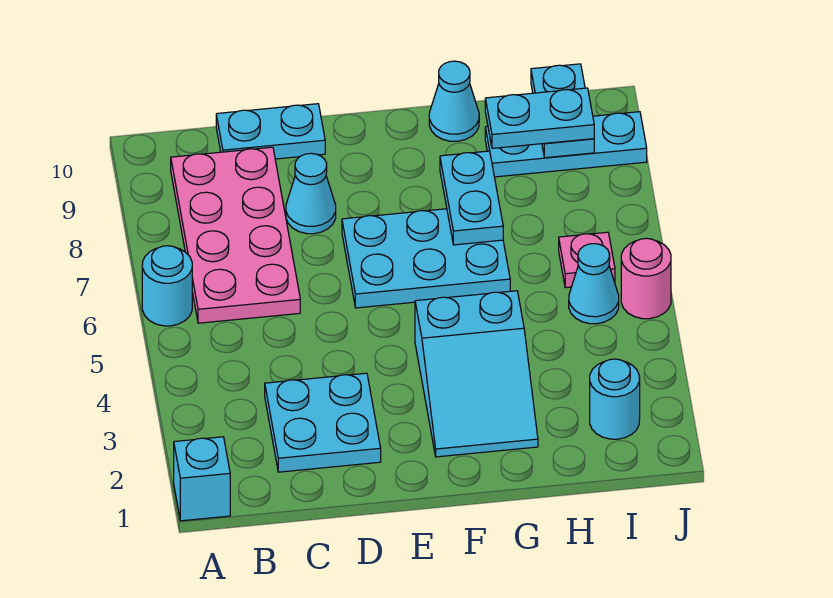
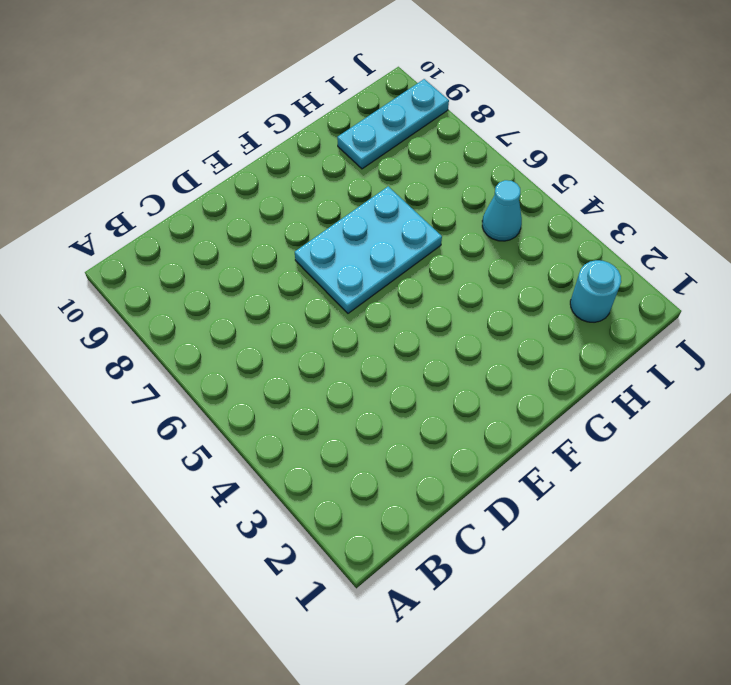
none -> cyan 1x1 brick [174,437,230,521]
none -> cyan 1x1 round brick [142,246,192,326]
none -> pink 2x4 plate [171,147,300,323]

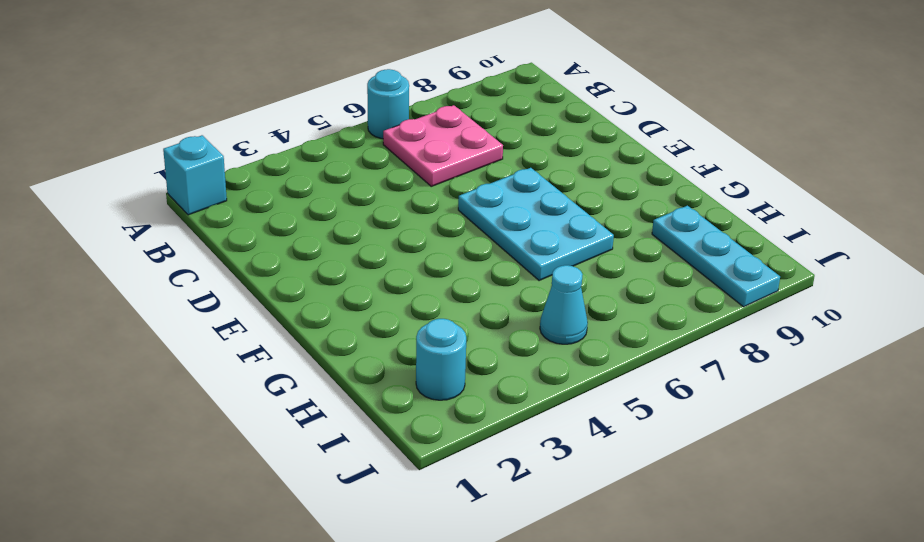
pink 2x2 plate [383,105,503,186] -> pink 2x4 plate [171,147,300,323]
none -> cyan 2x2 plate [265,373,381,472]
none -> cyan 1x2 plate [216,104,325,159]
none -> cyan 1x1 cone [286,153,336,234]

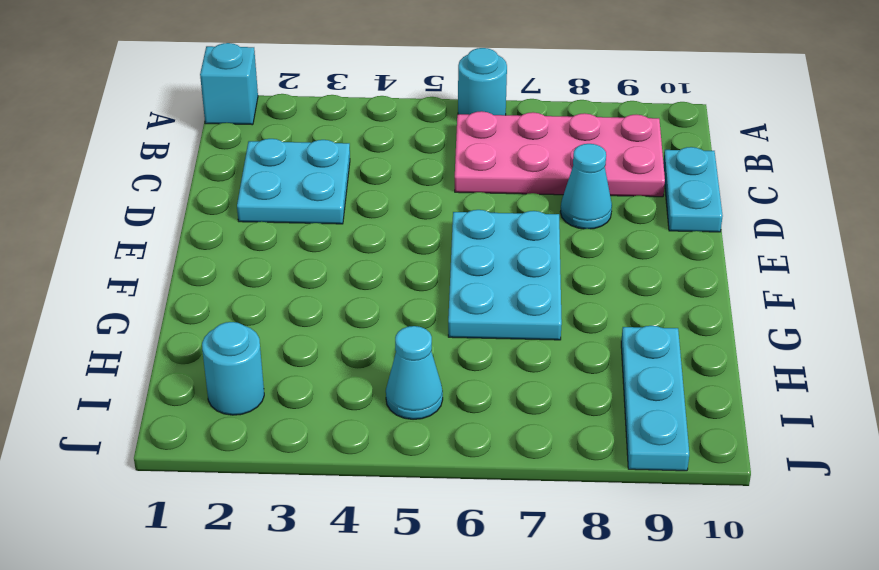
none -> cyan 2x3 slope [415,291,538,457]
none -> cyan 1x1 cone [429,61,479,141]
none -> pink 1x1 plate [559,232,615,288]

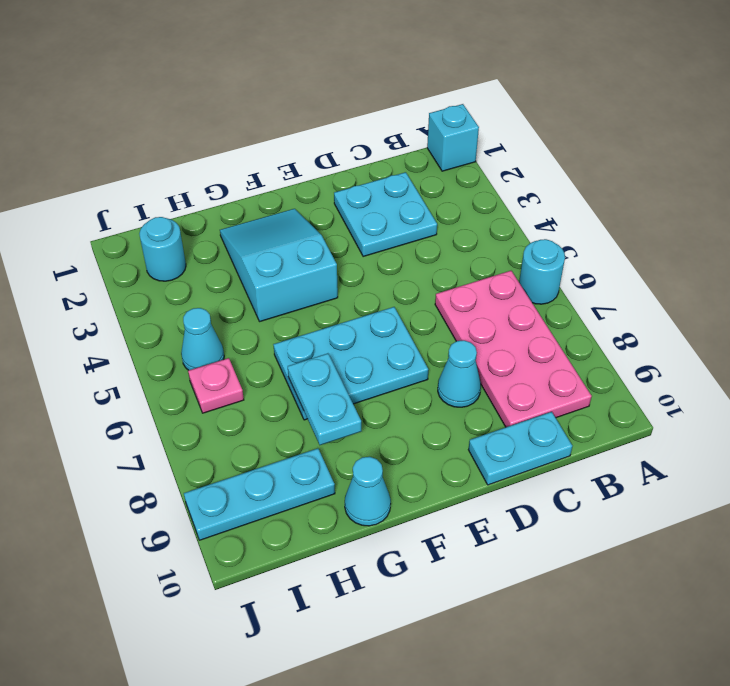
none -> pink 1x1 round brick [621,238,671,319]
none -> cyan 1x2 plate [531,64,594,158]
none -> cyan 1x2 plate [485,88,594,148]

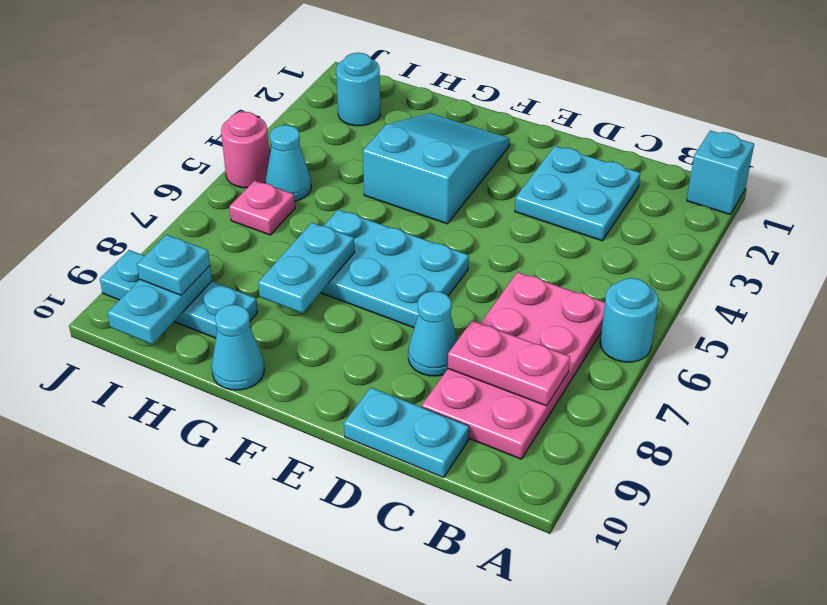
pink 1x2 plate [448,321,570,406] -> none
cyan 1x1 plate [137,235,210,295] -> cyan 1x2 plate [485,88,594,148]

